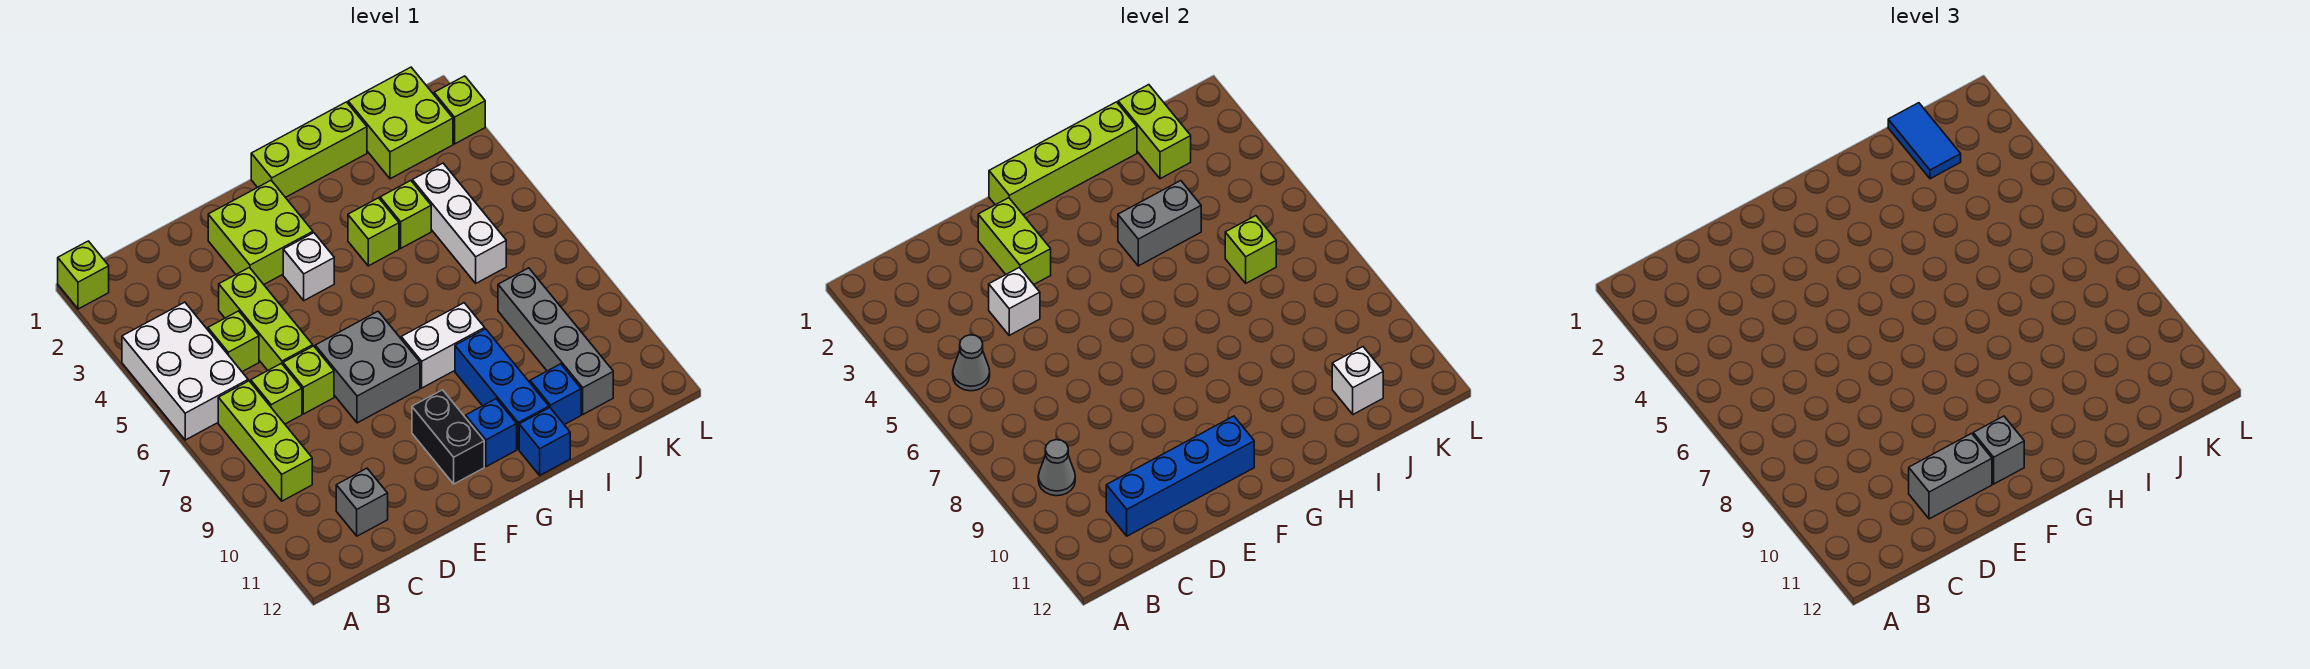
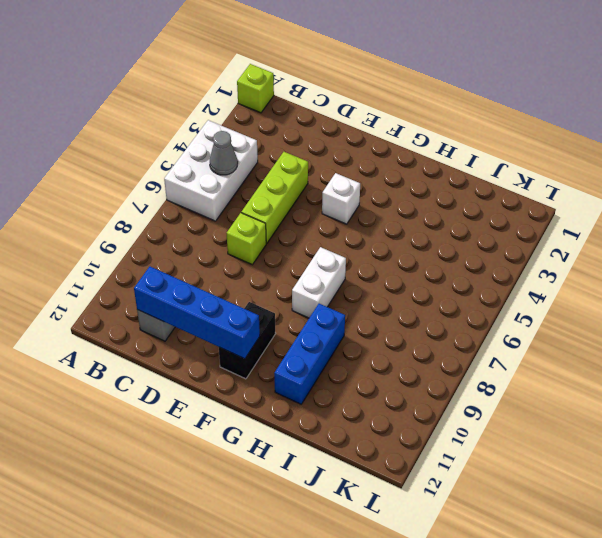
white 1x2 brick [292,247,346,318] -> white 1x2 brick turned to [401,303,485,388]
none -> lime 1x3 brick [218,381,312,501]
none -> lime 1x1 brick [208,311,259,372]
none -> lime 1x1 brick [251,363,302,424]
none -> lime 2x2 brick [208,180,313,284]

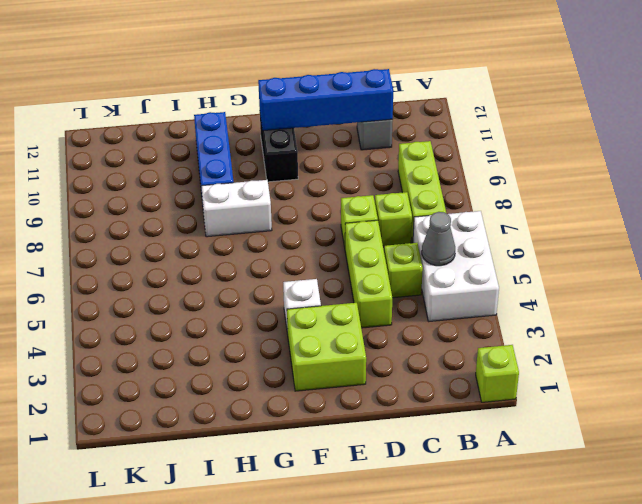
none -> grey 2x2 brick [315,311,420,423]
none -> lime 1x3 brick [251,102,367,198]
none -> blue 1x1 brick [466,399,517,467]
none -> lime 1x1 brick [348,198,399,266]

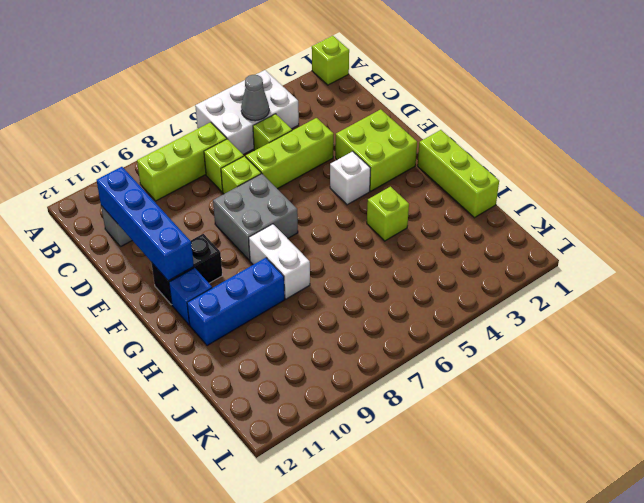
none -> blue 1x1 brick [519,408,570,475]
none -> lime 1x1 brick [380,181,431,248]
none -> blue 1x1 brick [530,364,581,425]
none -> lime 2x2 brick [348,67,453,179]

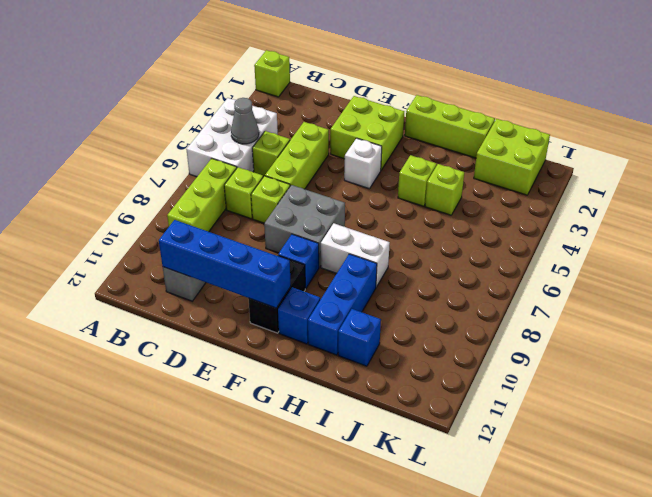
blue 1x1 brick [278,234,319,289] -> blue 1x1 brick moved to [519,408,570,475]
none -> white 1x3 brick [412,163,506,283]
none -> grey 1x4 brick [498,268,613,414]
none -> lime 1x1 brick [434,76,485,144]
none -> grey 1x1 cone [1038,440,1075,496]

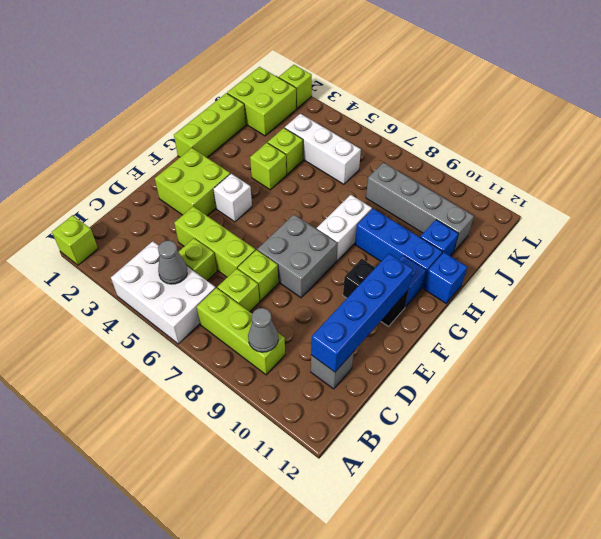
none -> white 1x1 brick [989,267,1040,335]
none -> lime 1x2 brick [978,198,1051,284]
none -> lime 1x4 brick [989,102,1137,215]
none -> grey 1x2 brick [1118,181,1201,266]

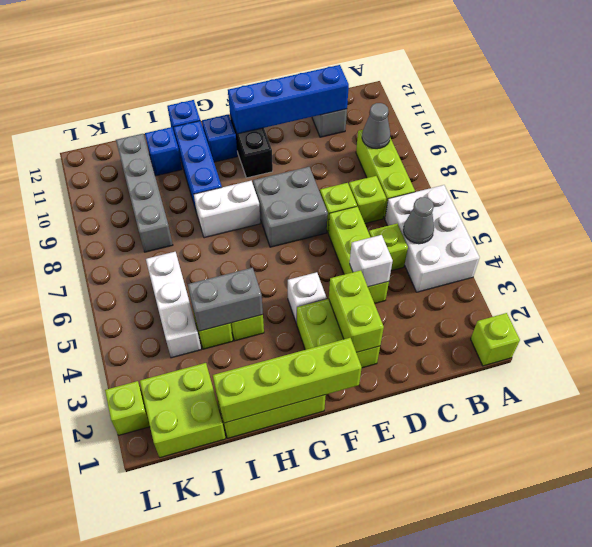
none -> lime 1x2 brick [1118,85,1191,179]
none -> lime 1x1 brick [1225,216,1276,283]
none -> white 1x1 brick [1332,347,1383,414]
none -> grey 1x2 brick [1909,433,1992,519]

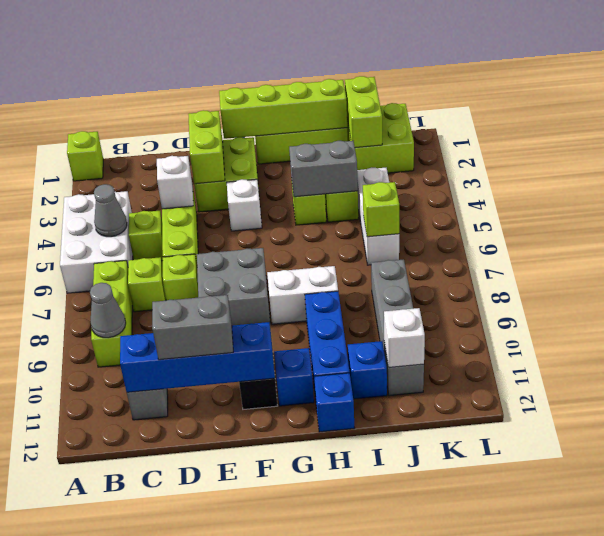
none -> lime 1x1 brick [434,76,485,144]
none -> grey 1x1 brick [1973,416,2024,484]
none -> blue 1x2 tile [1888,103,1961,179]

